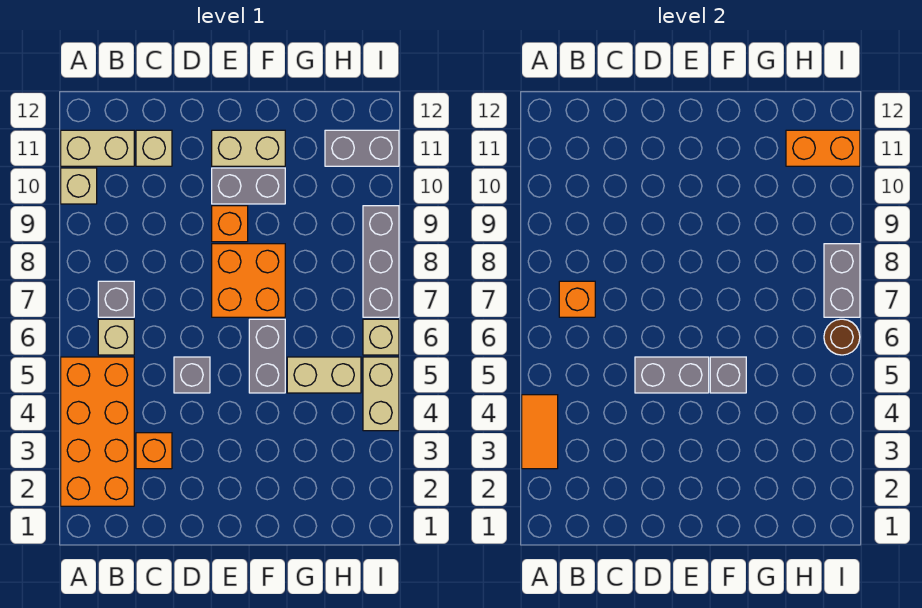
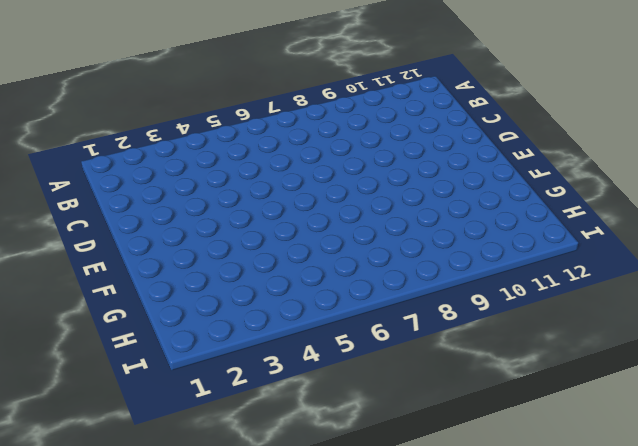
none -> orange 2x4 brick [61,357,134,506]
none -> tan 1x1 brick [61,168,97,204]
none -> tan 1x2 brick [61,130,134,166]

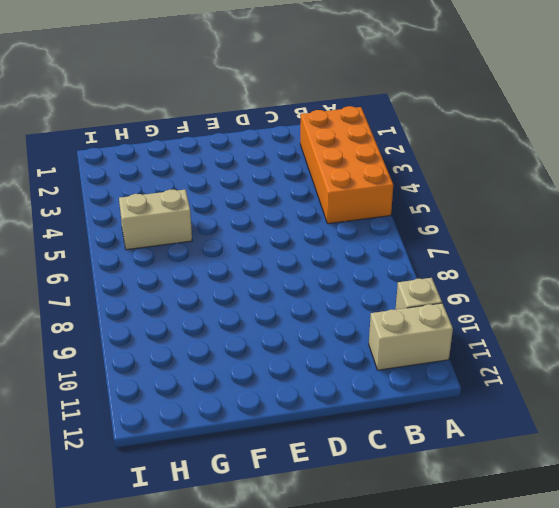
none -> tan 1x1 brick [98,319,134,355]
none -> grey 1x1 brick [98,281,134,317]
none -> orange 1x1 brick [136,433,172,469]

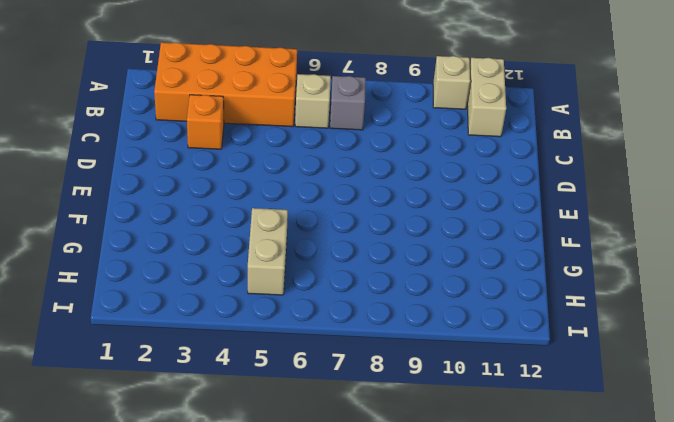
none -> tan 1x1 brick [136,130,172,166]
none -> grey 1x1 brick [174,357,210,393]
none -> orange 2x2 brick [212,244,285,317]

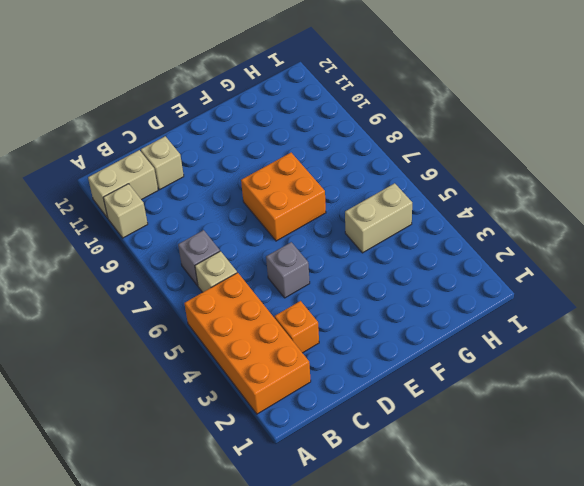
none -> orange 1x1 brick [212,206,248,242]
none -> grey 1x2 brick [212,168,285,204]
none -> tan 1x2 brick [212,130,285,166]

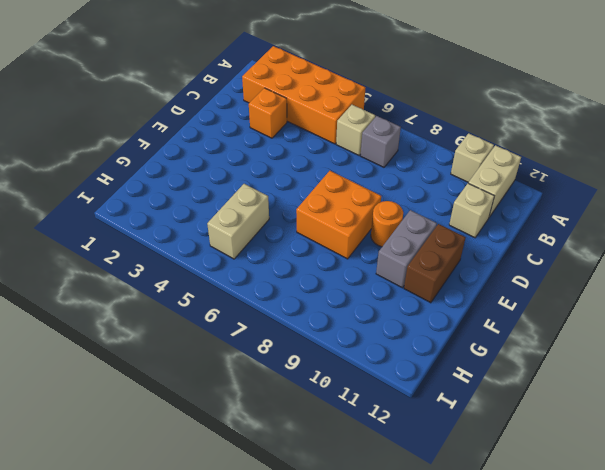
orange 1x1 round brick [371,201,403,247] -> orange 1x1 brick [212,206,248,242]
brown 1x2 brick [404,224,466,303] -> tan 1x2 brick [212,130,285,166]
none -> grey 1x1 brick [174,357,210,393]
none -> grey 1x2 brick [249,319,285,393]
none -> grey 1x2 brick [325,130,399,166]

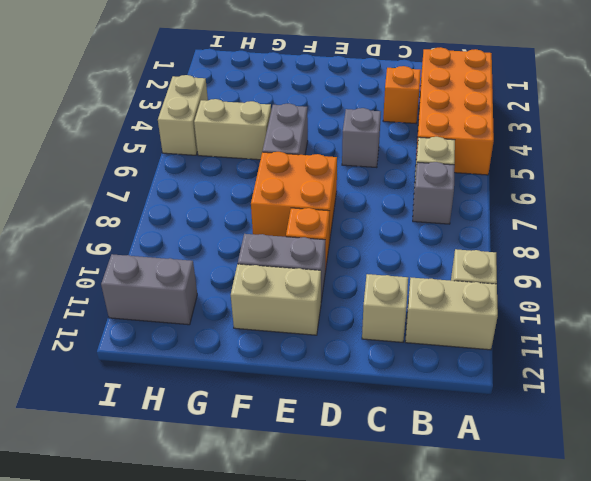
none -> tan 1x1 brick [363,319,399,355]
none -> grey 1x3 brick [363,206,399,317]
none -> orange 1x2 tile [522,395,558,469]

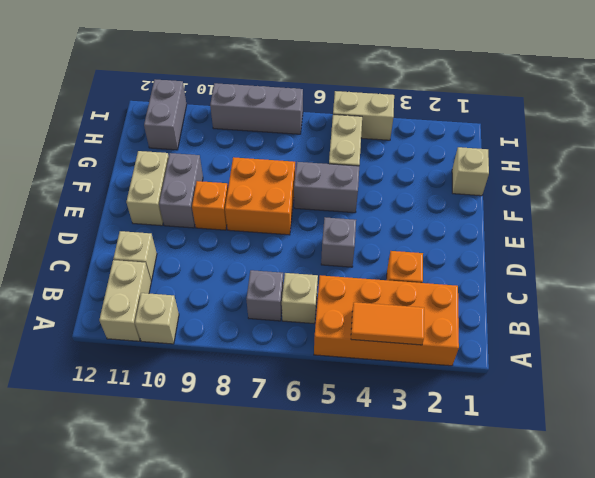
tan 1x1 brick [452,147,489,196] -> tan 1x1 brick moved to [363,319,399,355]
none -> orange 1x1 brick [559,281,595,317]
none -> grey 1x2 brick [635,357,709,393]
none -> grey 1x1 brick [710,357,746,393]

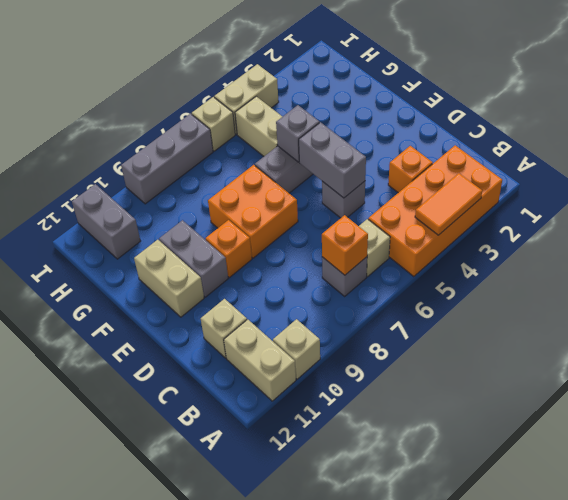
none -> orange 1x2 brick [786,130,860,166]
none -> brown 1x1 round brick [824,319,860,355]
none -> grey 1x2 brick [824,244,860,317]

